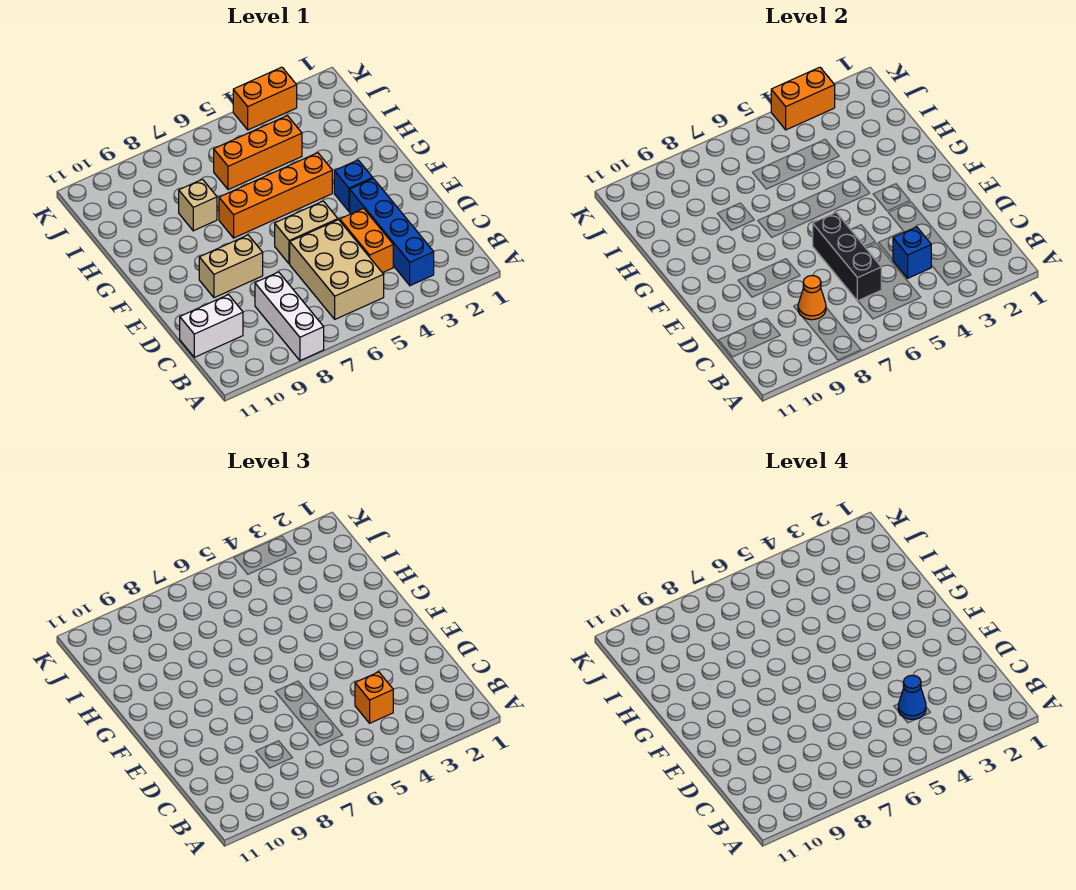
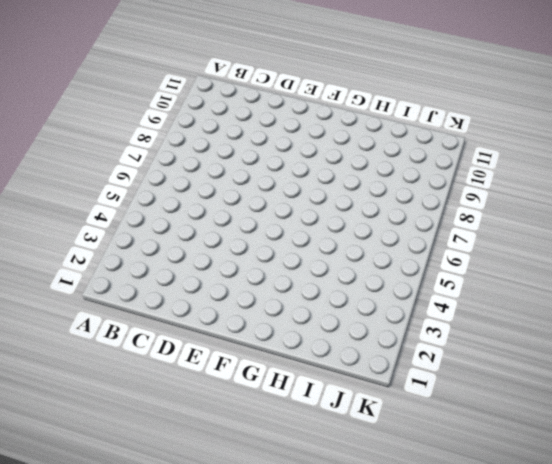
none -> white 1x3 brick [255,272,324,361]
none -> blue 1x4 brick [350,179,434,286]
none -> tan 2x3 brick [290,220,384,319]

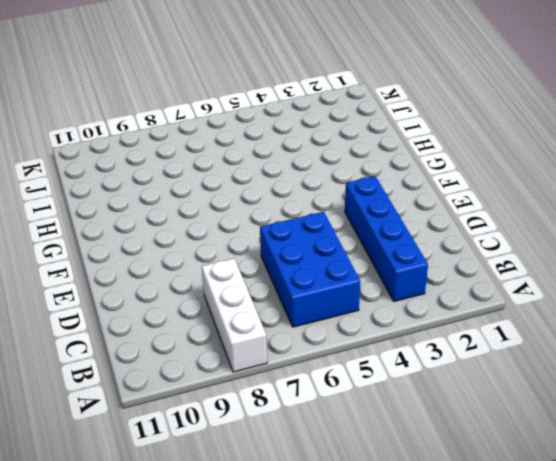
blue 2x3 brick [260,212,360,327] -> tan 2x3 brick [290,220,384,319]
none -> orange 1x2 brick [340,208,393,273]
none -> white 1x2 brick [180,295,243,357]
none -> tan 1x2 brick [275,201,338,264]

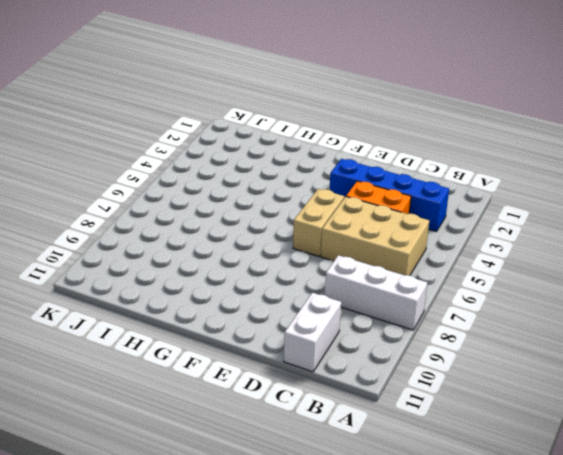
none -> tan 1x2 brick [199,235,263,298]
none -> blue 1x1 brick [334,160,373,211]
none -> orange 1x4 brick [219,153,332,238]

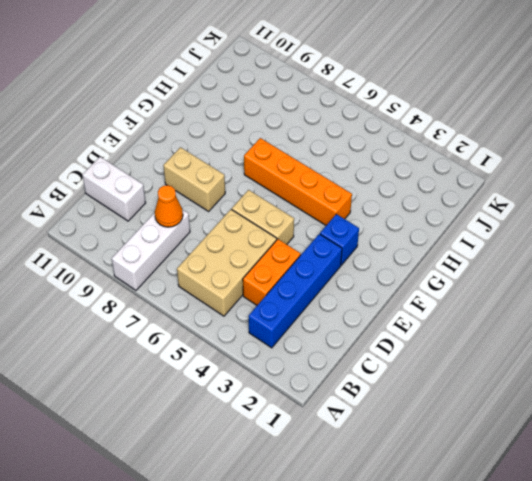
none -> tan 1x1 brick [179,179,217,231]
none -> orange 1x3 brick [214,116,302,190]
none -> orange 1x2 brick [233,67,297,130]

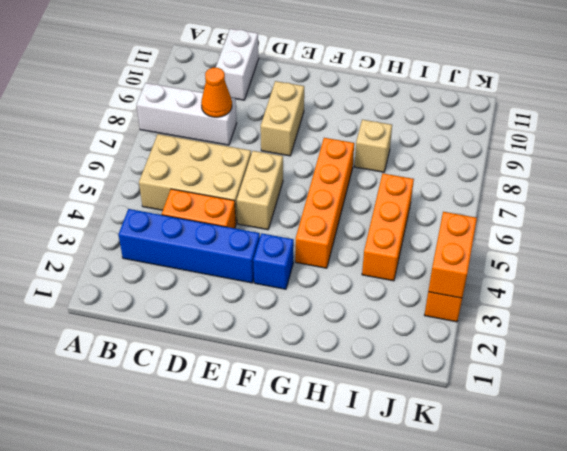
none -> blue 1x1 brick [893,227,931,278]
none -> black 1x3 brick [813,213,881,301]
none -> orange 1x1 brick [355,672,393,723]

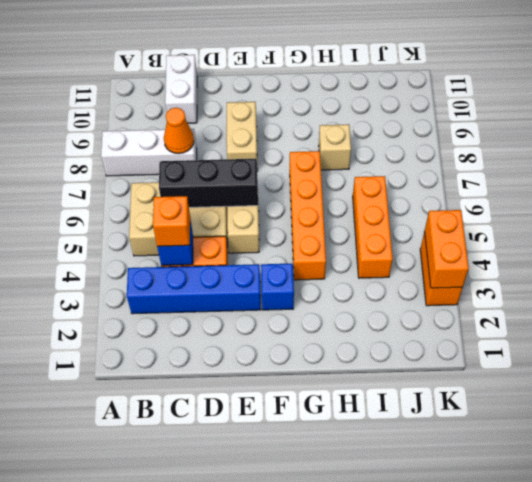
none -> blue 1x1 cone [898,675,926,719]

